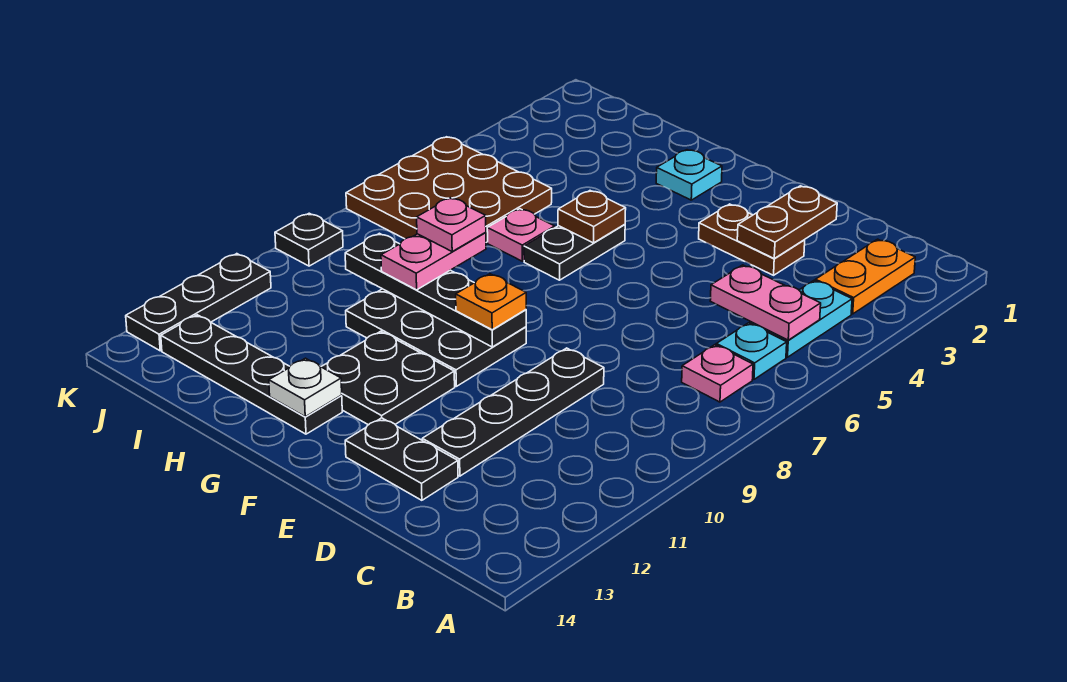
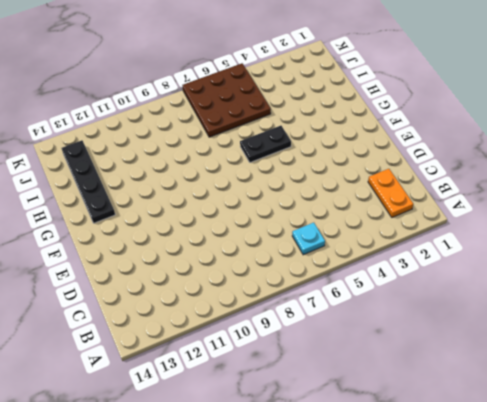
orange 1x2 plate [368,169,413,217] -> orange 1x2 plate turned to [816,239,915,314]
none -> cyan 1x2 plate [750,280,852,357]
none -> pink 1x1 plate [682,345,753,402]
none -> brown 1x2 plate [699,204,805,275]

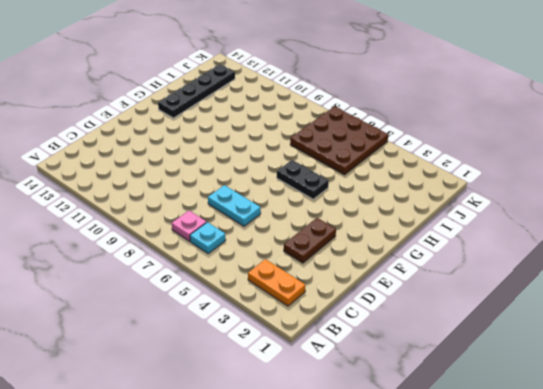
cyan 1x2 plate [208,185,261,226] -> cyan 1x2 plate moved to [750,280,852,357]
none -> black 1x4 plate [422,348,604,476]
none -> black 1x2 plate [345,418,458,500]
none -> black 2x3 plate [346,289,526,386]

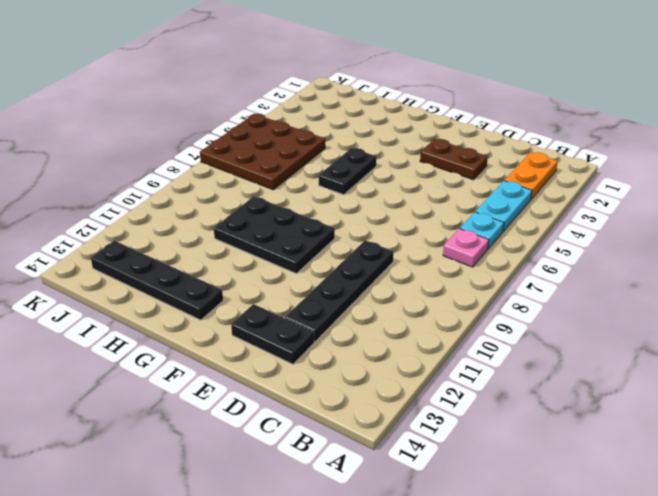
none -> black 2x2 plate [321,331,455,425]
none -> cyan 1x1 plate [656,150,722,200]
none -> pink 1x1 plate [487,209,555,261]

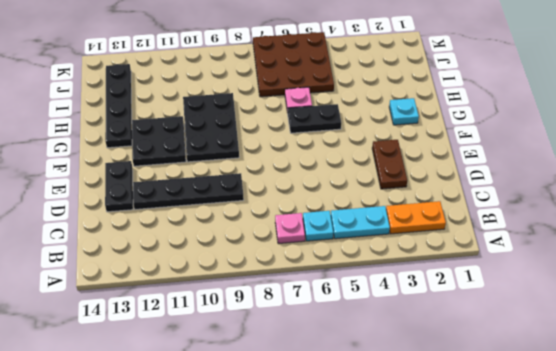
none -> black 1x1 plate [275,213,343,266]
none -> black 1x3 plate [126,254,271,351]
none -> pink 1x2 plate [710,265,821,340]

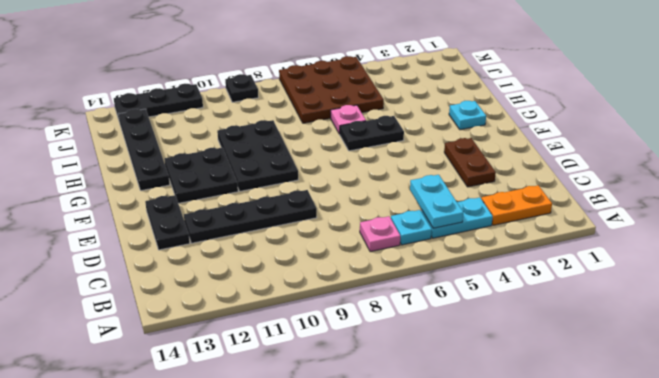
cyan 1x2 plate [410,175,463,228] -> pink 1x2 plate [710,265,821,340]
none -> brown 1x2 plate [737,186,837,258]
none -> black 1x4 plate [345,233,526,347]
none -> brown 1x1 plate [558,191,626,243]

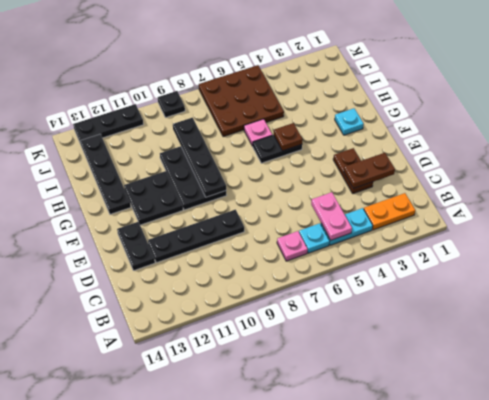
none -> white 1x1 plate [269,358,342,417]
none -> orange 1x1 plate [456,274,526,330]
none -> pink 1x2 plate [381,233,486,290]

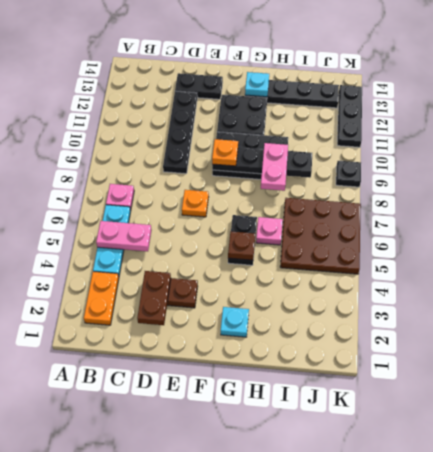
orange 1x1 plate [182,190,209,217] -> none
cyan 1x1 plate [245,72,269,97] -> white 1x1 plate [269,358,342,417]
none -> pink 1x1 plate [417,198,486,251]

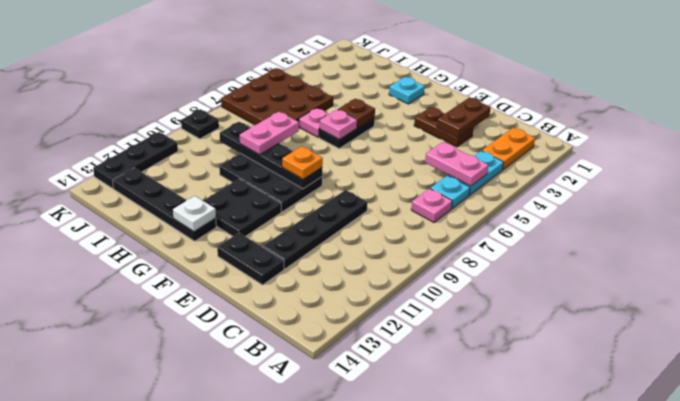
pink 1x1 plate [319,109,357,140] -> pink 1x1 plate moved to [417,198,486,251]

